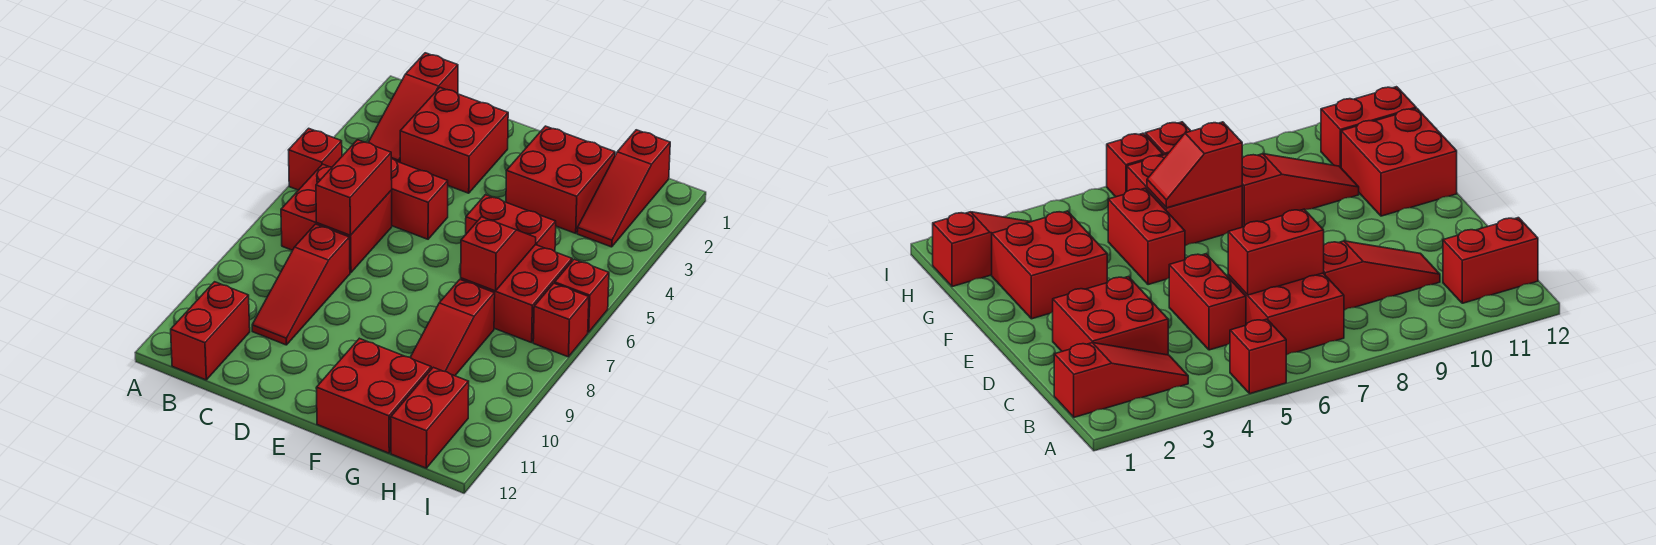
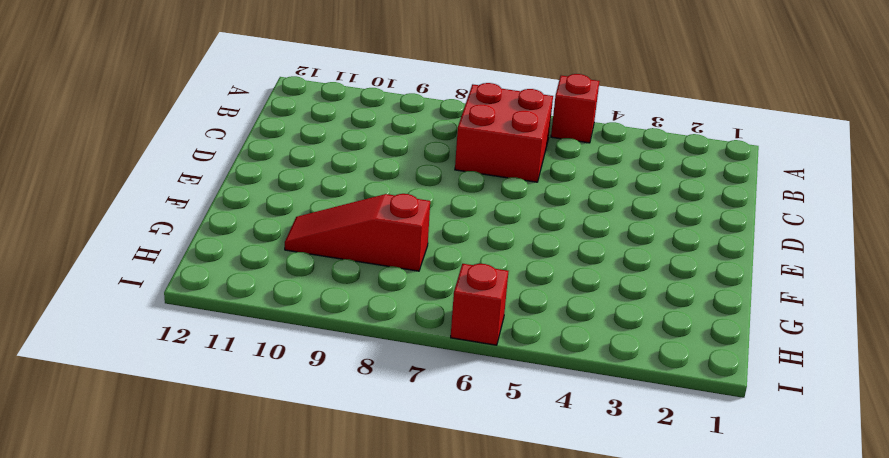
none -> red 1x3 slope [368,53,458,162]
none -> red 1x2 brick [171,282,250,380]
none -> red 2x2 brick [400,88,508,193]

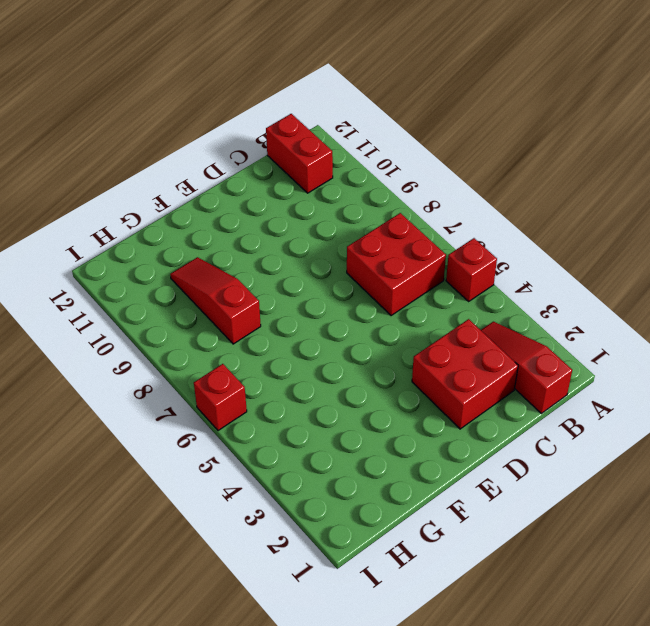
none -> red 1x2 brick [391,158,448,239]
none -> red 1x3 slope [252,224,350,345]
none -> red 2x2 brick [506,126,615,233]

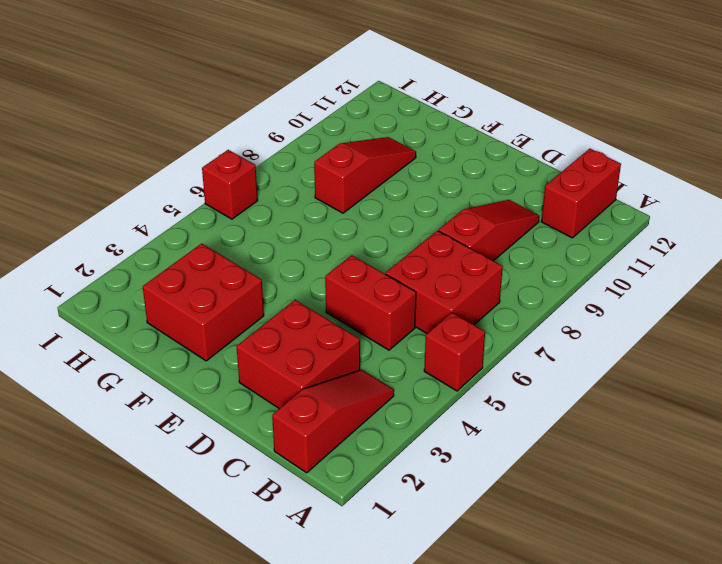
none -> red 1x2 brick [466,195,556,251]
none -> red 2x2 brick [316,338,431,453]
none -> red 2x2 brick [461,245,572,343]

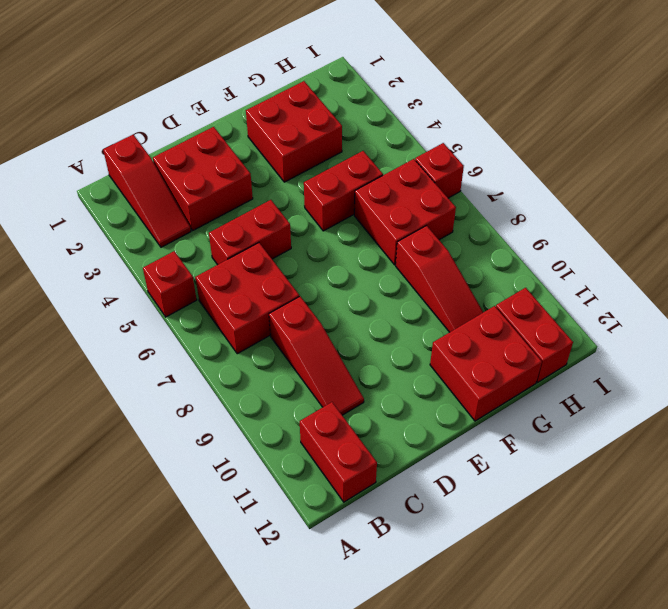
none -> red 1x3 slope [577,130,670,247]
none -> red 1x1 brick [533,283,589,357]
none -> red 1x2 brick [316,140,392,235]

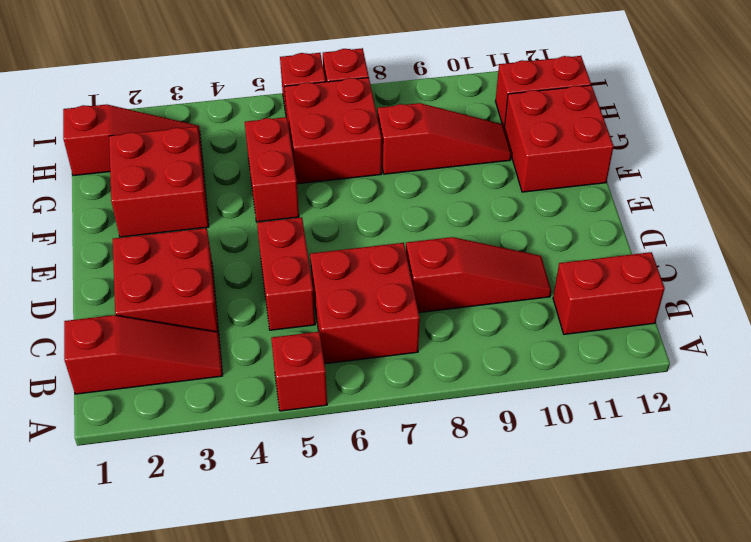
none -> red 1x2 brick [316,140,392,235]
none -> red 1x2 slope [461,217,536,291]

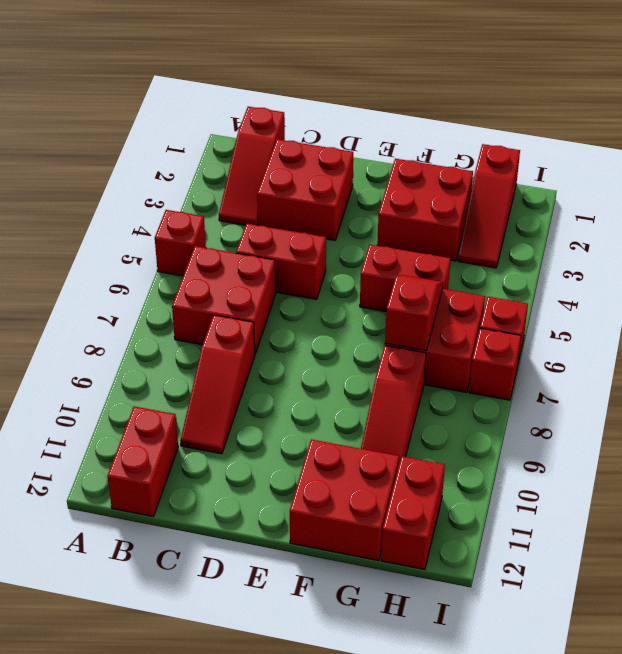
none -> red 1x2 brick [316,140,392,235]

